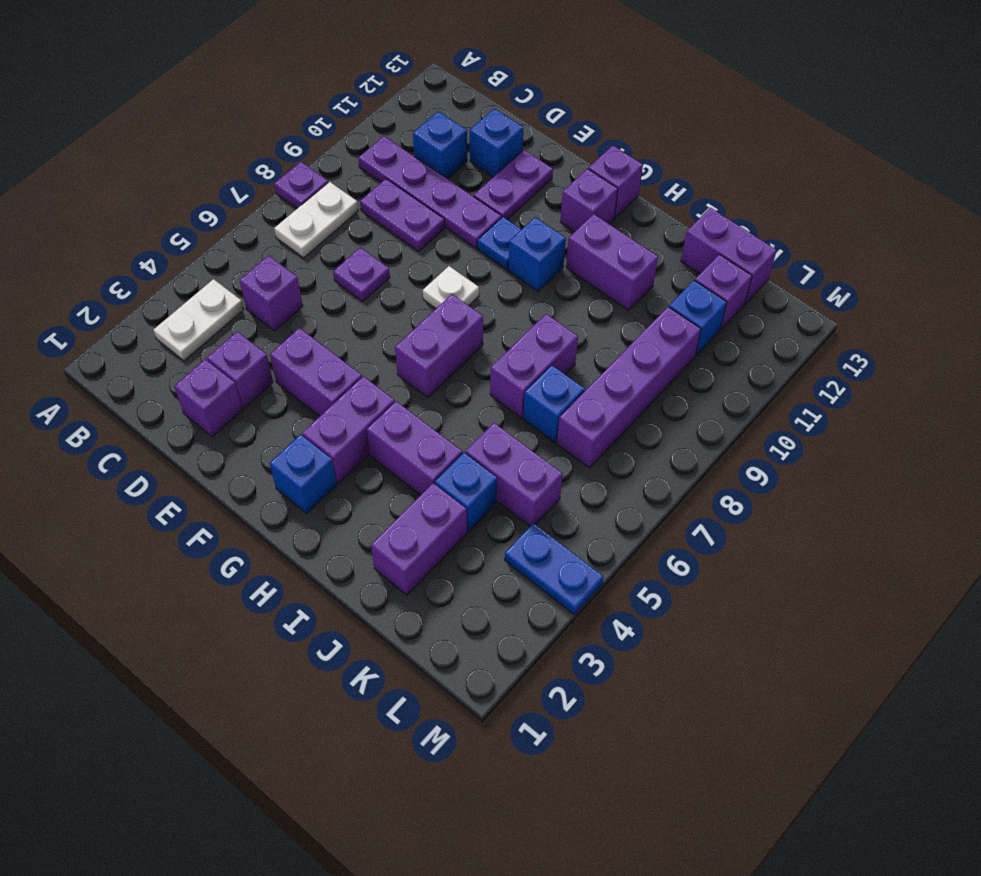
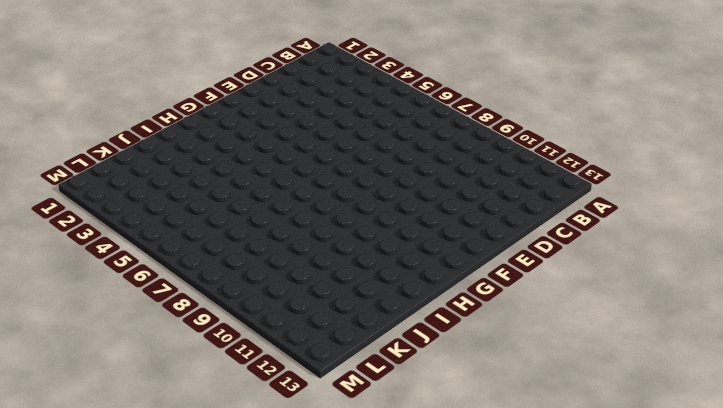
none -> purple 1x1 plate [274,162,328,208]
none -> white 1x2 plate [153,279,244,361]
none -> white 1x2 plate [274,182,358,258]
none -> purple 1x4 plate [358,136,501,248]

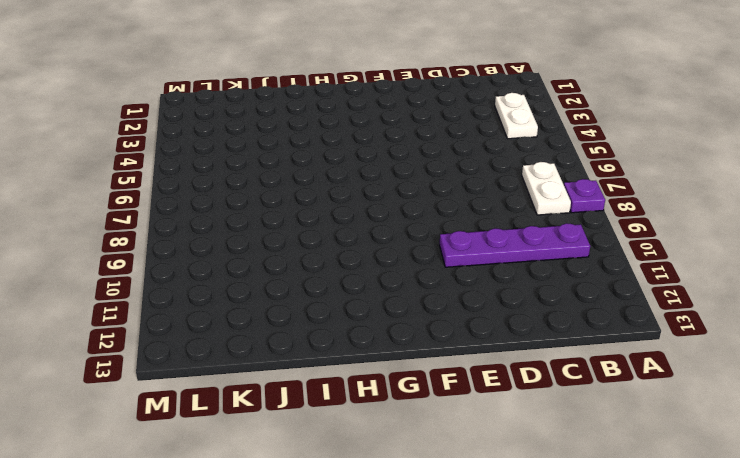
none -> purple 1x1 brick [240,255,303,331]
none -> purple 1x2 plate [360,179,445,251]
none -> blue 1x1 brick [413,111,467,179]
none -> purple 1x1 brick [174,359,242,437]

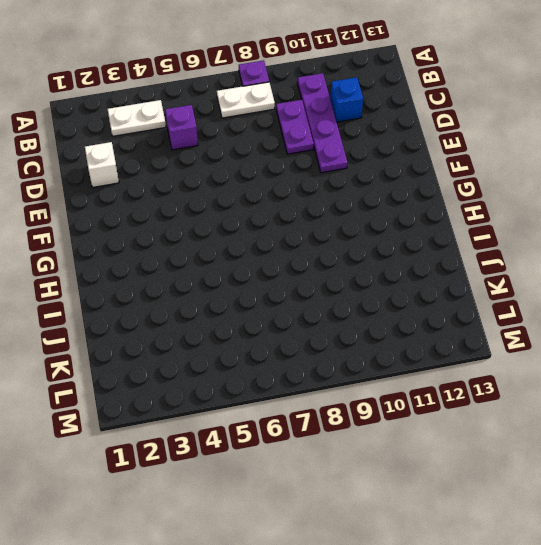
white 1x1 brick [85,142,119,187] -> purple 1x1 brick [174,359,242,437]
none -> purple 1x1 brick [207,332,273,408]
none -> purple 1x1 plate [333,248,390,301]
none -> blue 1x1 brick [470,108,523,177]
none -> purple 1x2 brick [270,328,362,416]

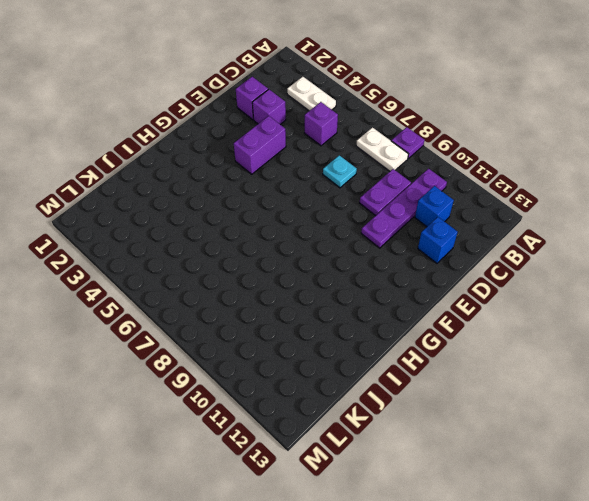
cyan 1x1 plate [323,155,357,188] -> purple 1x1 plate [333,248,390,301]
none -> purple 1x2 plate [474,150,553,220]
none -> white 1x1 plate [423,266,479,308]
none -> blue 1x1 plate [478,217,522,270]
none -> blue 1x1 brick [270,434,336,513]

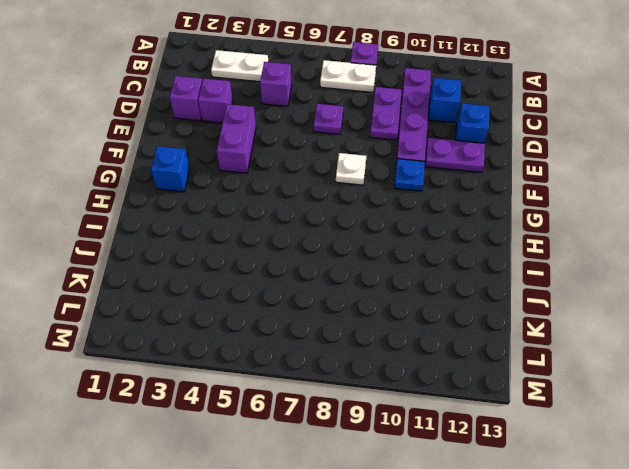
none -> purple 1x2 brick [302,376,395,483]
none -> purple 1x2 brick [395,294,483,397]
none -> blue 1x1 brick [508,217,566,291]
none -> purple 1x1 brick [560,169,618,232]

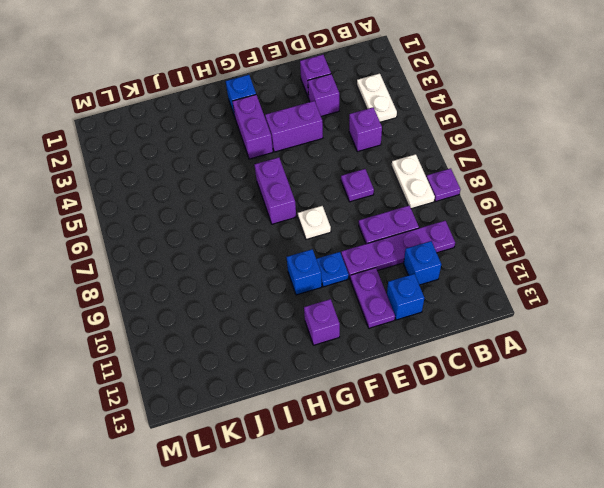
none -> purple 1x1 brick [588,145,643,218]
none -> purple 1x2 brick [367,401,462,495]
none -> purple 1x2 brick [566,214,658,310]
none -> purple 1x2 brick [490,314,578,418]

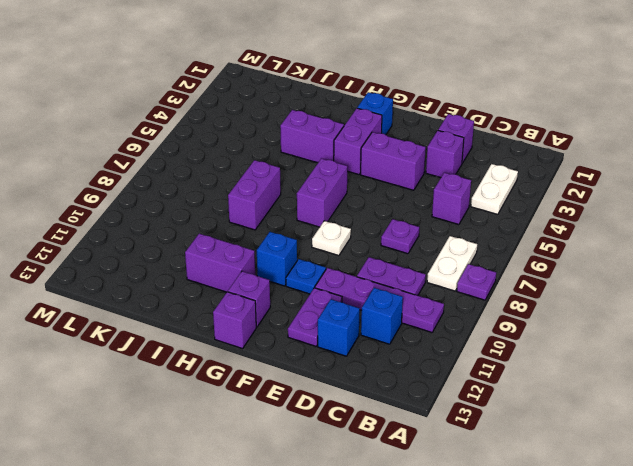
none -> purple 1x2 brick [371,483,467,595]
none -> blue 1x1 brick [435,453,497,532]
none -> purple 1x2 brick [465,423,562,526]
none -> blue 1x1 brick [523,365,585,443]

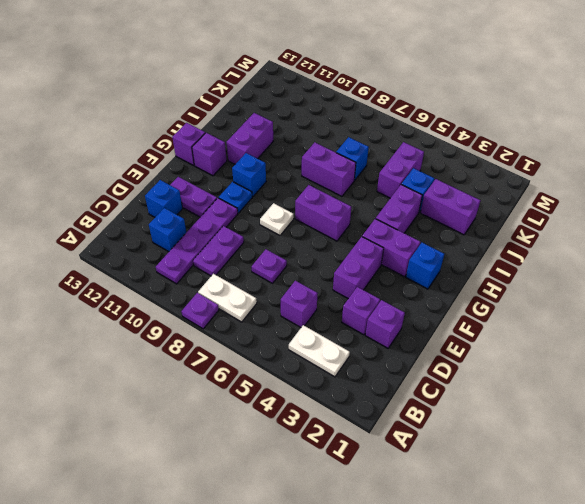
none -> purple 1x2 brick [681,208,777,304]
none -> purple 1x4 brick [557,307,701,468]
none -> blue 1x1 brick [669,281,727,356]
none -> purple 1x1 brick [695,254,752,330]

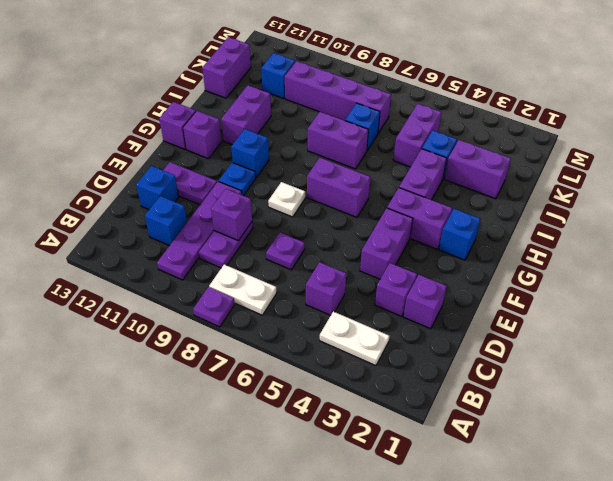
purple 1x1 brick [211,189,252,241] -> purple 1x1 brick moved to [695,254,752,330]
none -> blue 1x2 plate [505,523,603,614]

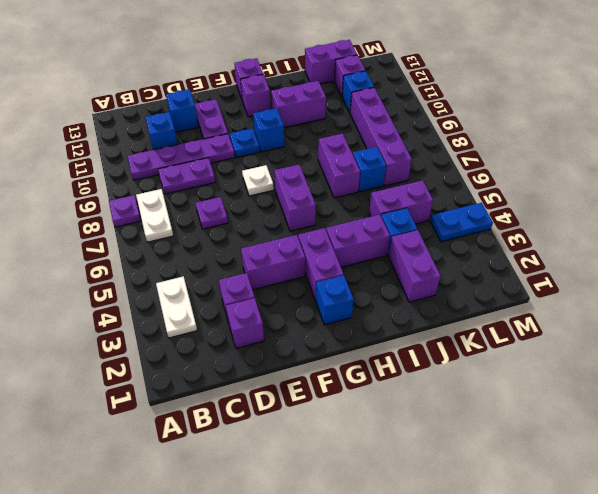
none -> purple 1x1 brick [240,255,303,331]

